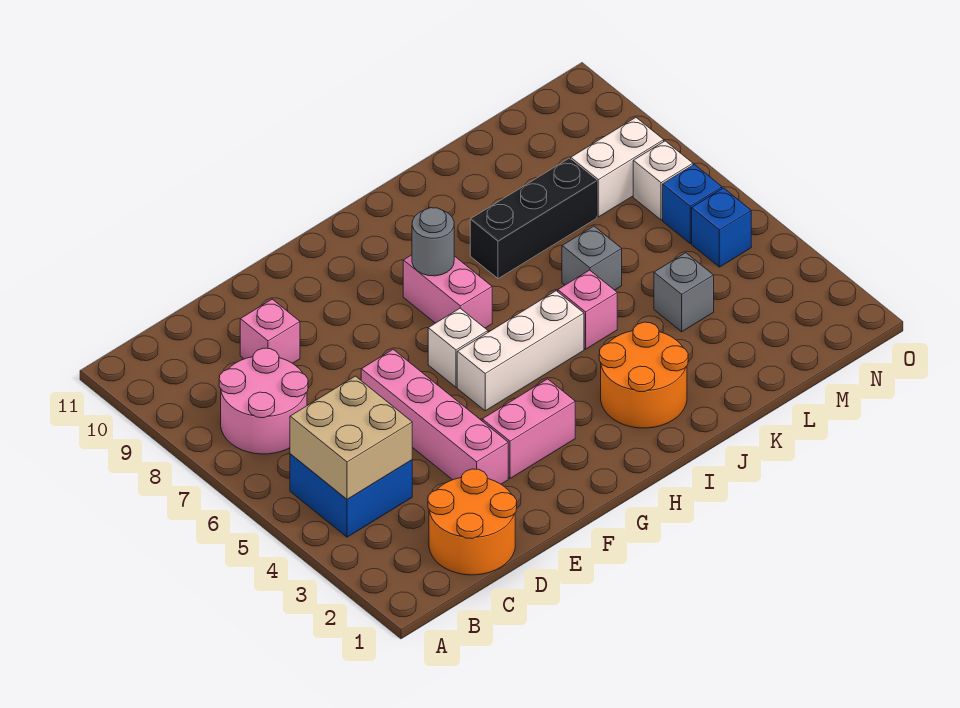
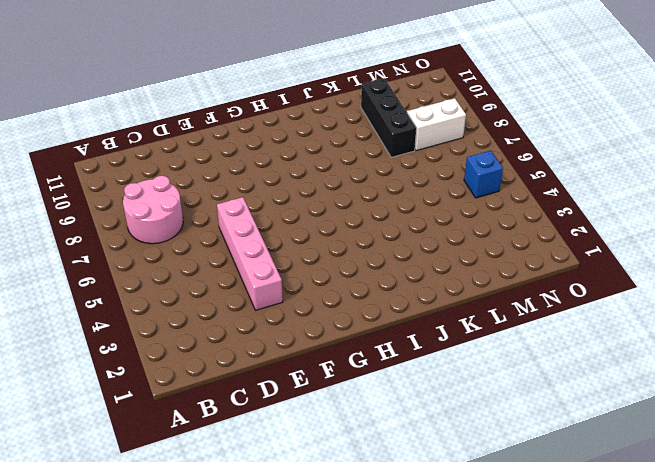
black 1x3 brick [361,78,416,157] -> black 1x3 brick turned to [470,159,597,279]
none -> blue 2x2 brick [290,454,412,537]
none -> orange 2x2 round brick [428,469,517,575]
none -> pink 1x1 brick [240,299,300,363]

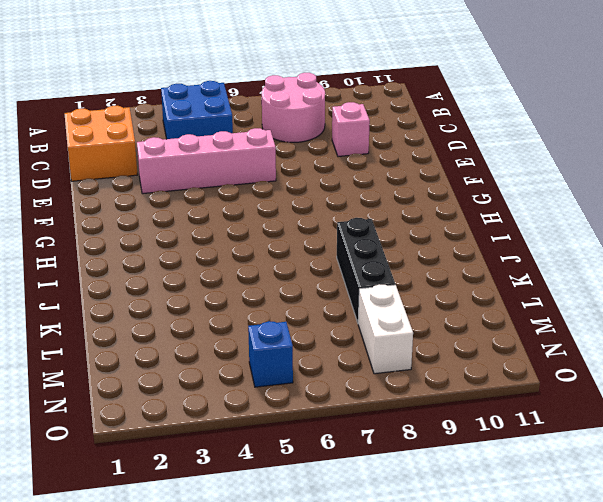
orange 2x2 brick [65,106,138,181] -> orange 2x2 round brick [428,469,517,575]
none -> pink 1x2 brick [482,379,575,479]
none -> white 1x3 brick [457,291,584,411]
none -> white 1x1 brick [428,308,488,387]

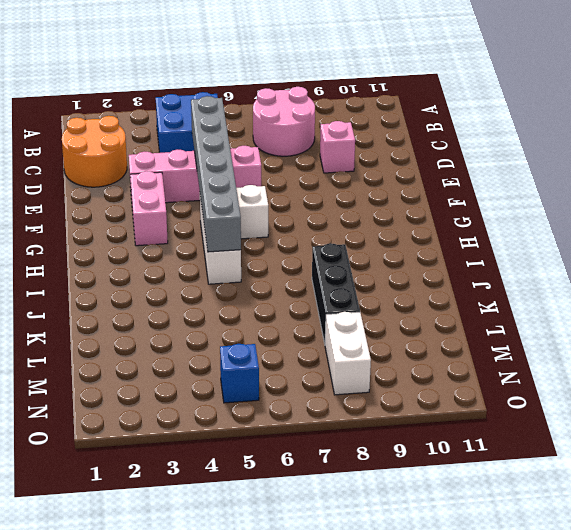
grey 1x6 brick [191,96,241,252] -> none
none -> pink 1x2 brick [403,255,492,328]
none -> orange 2x2 round brick [599,322,688,428]
none -> pink 1x1 brick [558,270,617,349]

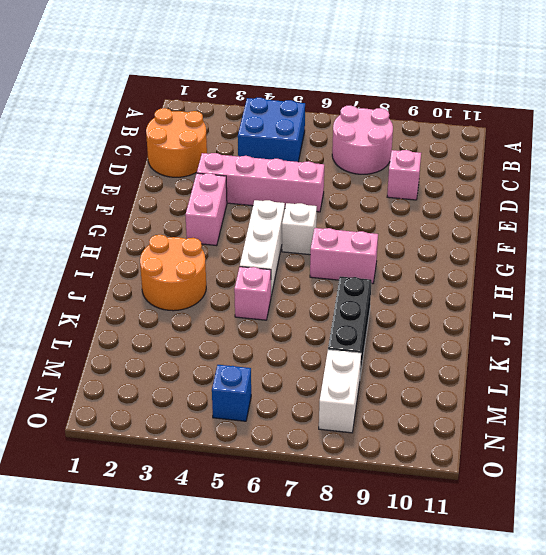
none -> grey 1x1 brick [562,226,622,290]
none -> grey 1x1 brick [654,253,714,332]
none -> blue 1x1 brick [663,164,722,243]

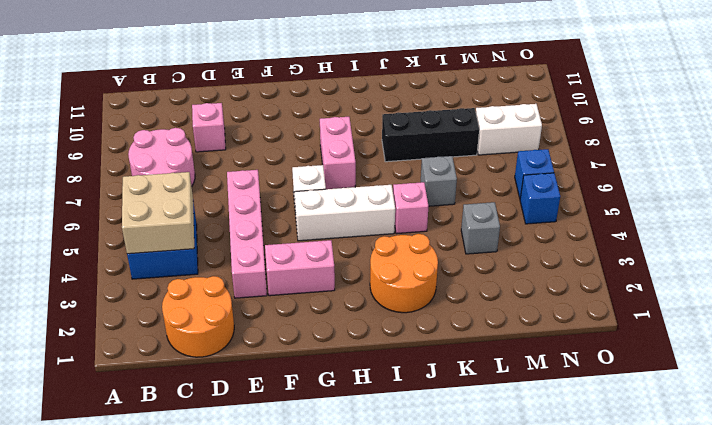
none -> white 1x1 brick [633,141,693,220]
none -> grey 1x1 round brick [412,208,454,276]

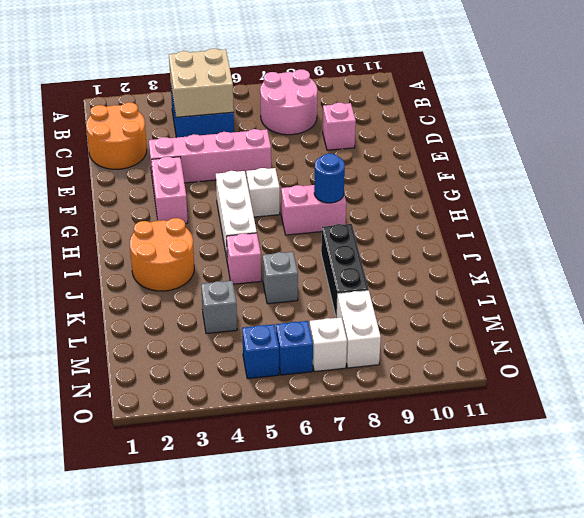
blue 1x1 round brick [314,153,345,203] -> grey 1x1 round brick [412,208,454,276]

